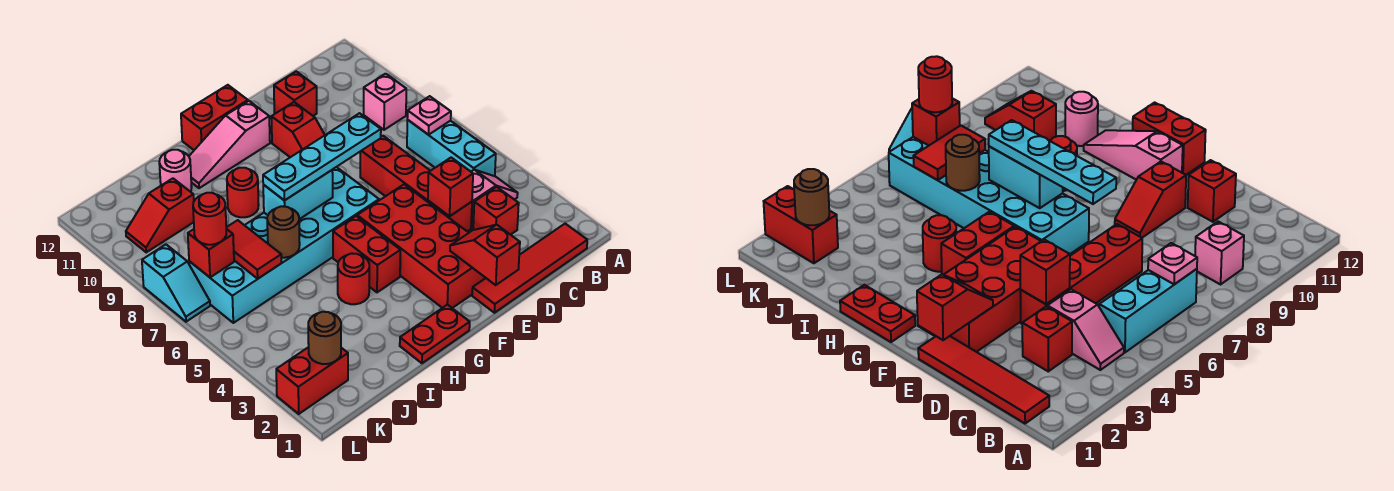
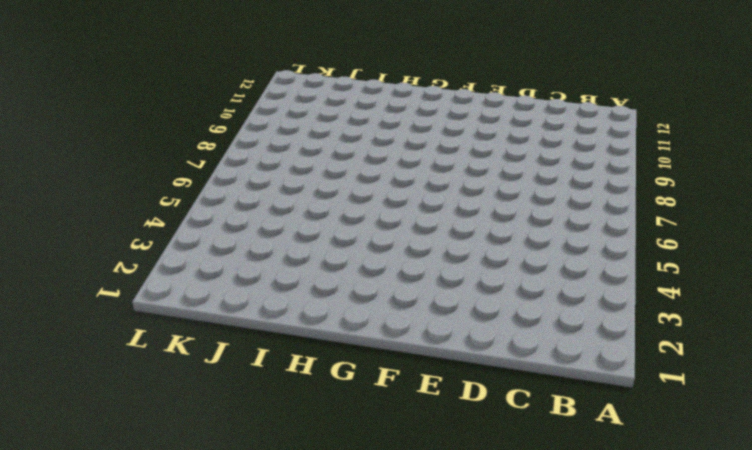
none -> red 1x4 tile [472,224,587,313]
none -> pink 1x2 slope [471,170,518,228]
none -> cyan 1x3 brick [407,120,496,176]
none -> pink 1x1 brick [364,74,406,130]

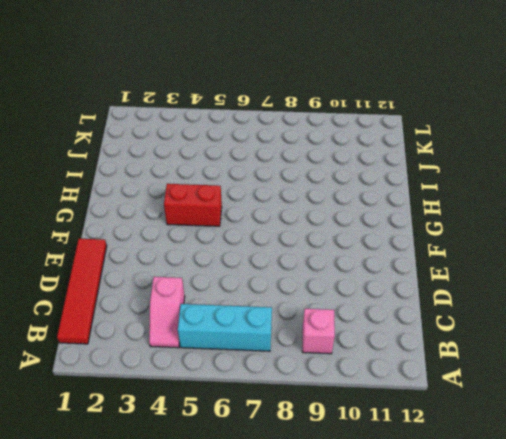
none -> red 1x1 brick [473,187,519,235]
none -> red 1x4 brick [360,136,472,231]
none -> red 1x1 brick [274,71,317,116]
none -> red 2x4 brick [357,185,485,308]

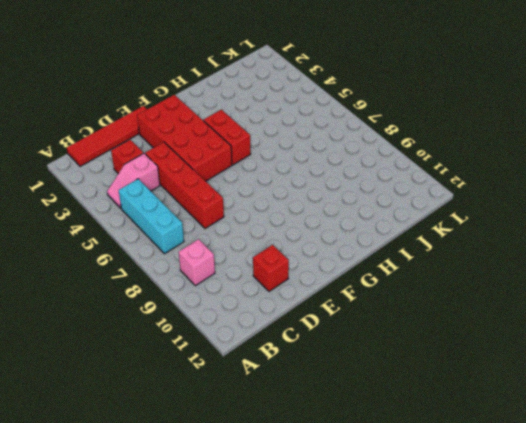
none -> red 1x2 slope [271,102,325,157]
none -> cyan 2x6 brick [189,167,379,323]
none -> pink 1x3 slope [189,101,270,188]
none -> red 1x2 brick [181,85,248,150]

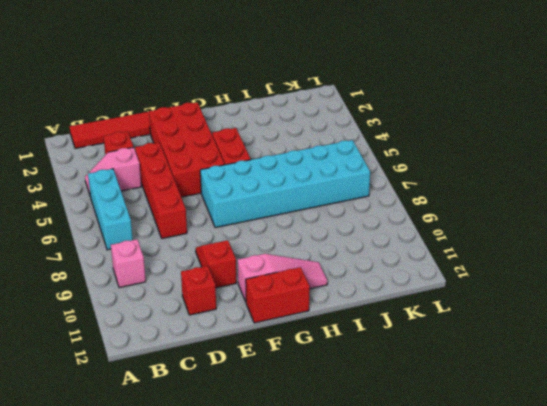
none -> red 1x2 plate [400,305,470,363]
none -> red 1x1 round brick [338,253,369,304]
none -> red 1x1 round brick [227,168,259,217]
none -> pink 1x1 round brick [159,150,192,192]

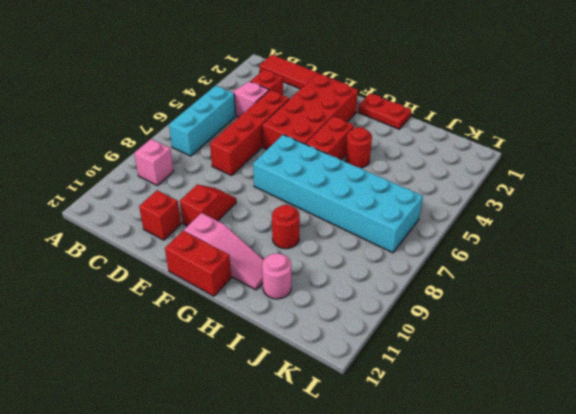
none -> red 1x2 slope [126,178,194,252]
none -> red 1x2 brick [276,347,348,414]
none -> cyan 1x2 slope [142,245,210,322]
none -> pink 1x1 plate [407,96,451,135]

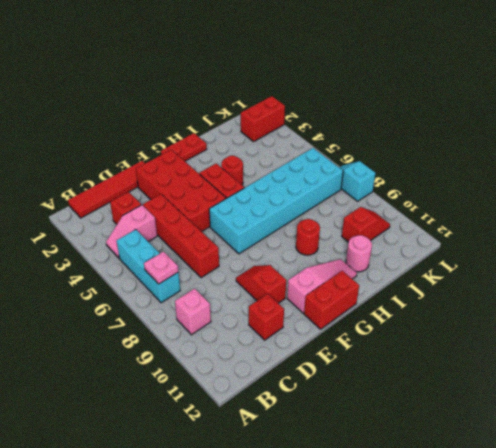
none -> red 1x1 brick [428,158,473,216]
none -> red 1x2 slope [450,225,520,285]
none -> cyan 1x2 brick [263,170,333,219]
none -> brown 1x1 round brick [267,206,300,258]

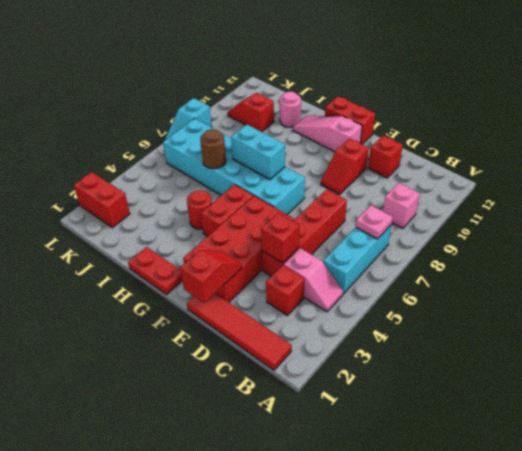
none -> red 1x1 round brick [227,168,259,217]
none -> red 1x2 tile [226,220,281,279]
none -> brown 1x1 round brick [308,312,341,364]
none -> red 1x1 brick [188,229,234,277]

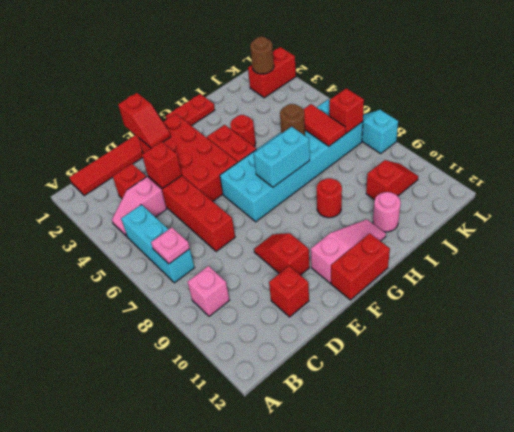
none -> cyan 1x4 plate [263,113,381,201]
none -> red 1x1 round brick [193,193,226,245]

